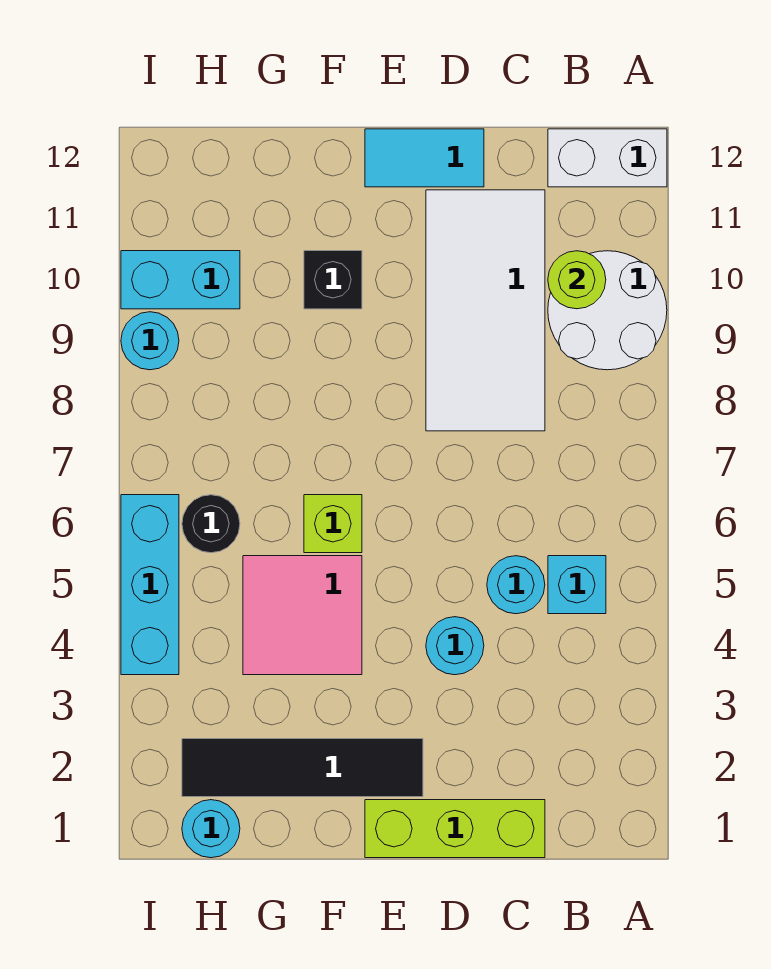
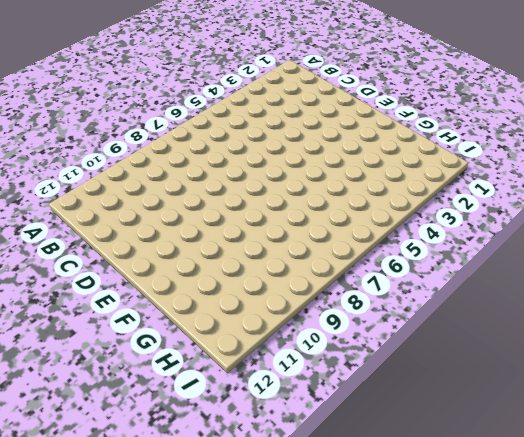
none -> white 2x2 round brick [548,251,667,370]
none -> white 1x2 brick [548,129,667,187]
none -> cyan 1x1 brick [548,556,606,614]

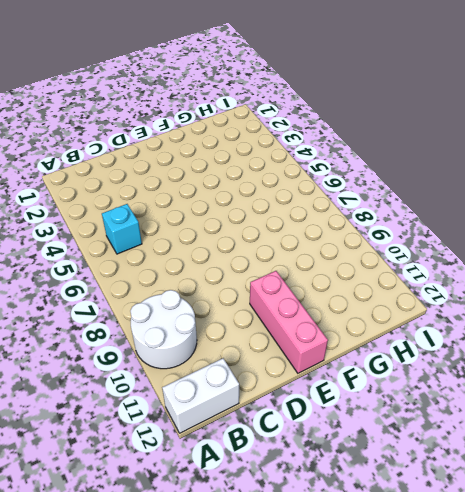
pink 1x3 brick [250,271,328,373] -> cyan 1x2 tile [365,129,484,187]
none -> lime 1x3 brick [365,800,545,858]
none -> cyan 1x1 round brick [487,556,545,614]
none -> white 2x4 tile [426,190,545,431]

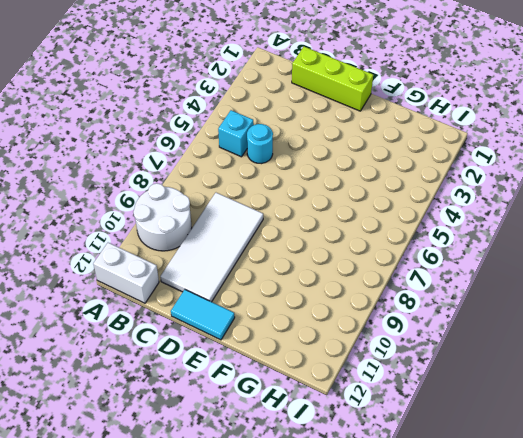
none -> cyan 1x1 round brick [426,617,484,675]
none -> black 1x4 tile [182,739,423,797]
none -> pink 2x2 tile [243,556,362,675]

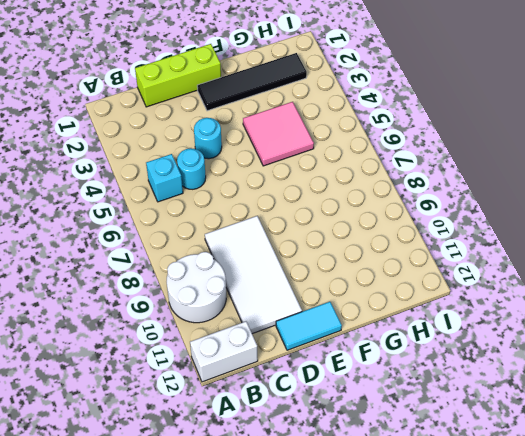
none -> lime 1x1 brick [304,495,362,553]
none -> black 1x1 brick [304,251,362,309]
none -> cyan 1x1 round brick [182,800,240,858]

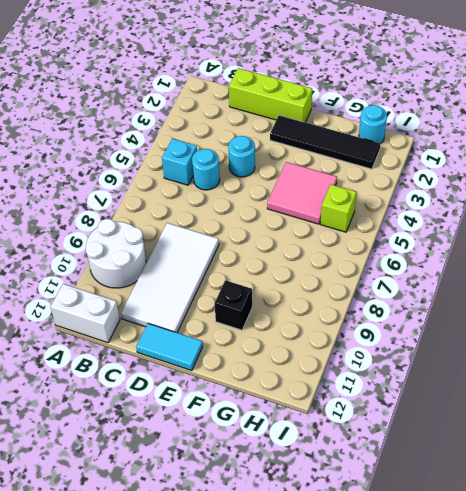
lime 1x1 brick [321,184,356,232] -> lime 1x1 brick moved to [304,495,362,553]
none -> black 1x1 round brick [182,495,240,553]
none -> cyan 1x2 brick [121,251,240,309]
none -> cyan 1x3 brick [121,495,179,675]

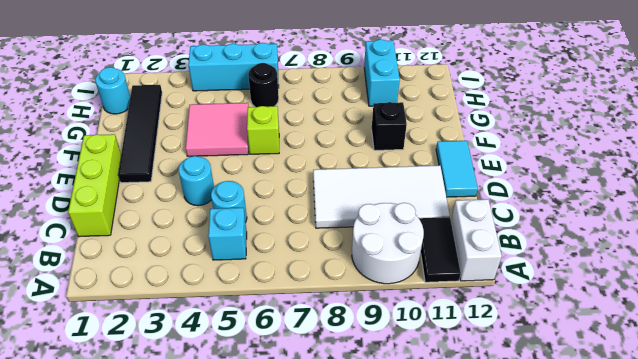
black 1x2 tile [419,217,461,282] -> none
none -> cyan 1x1 round brick [121,312,179,370]
none -> lime 1x1 round brick [548,251,606,309]

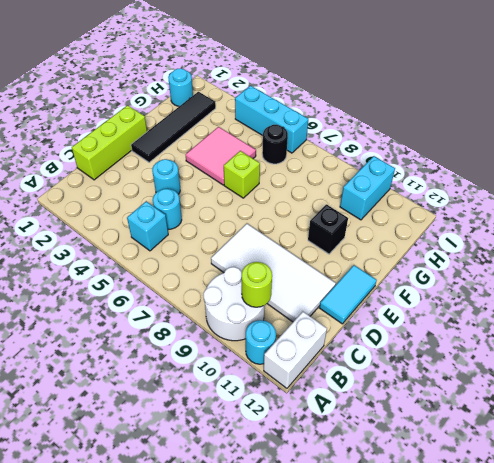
cyan 1x1 round brick [246,320,276,364] -> cyan 1x1 round brick moved to [121,312,179,370]

